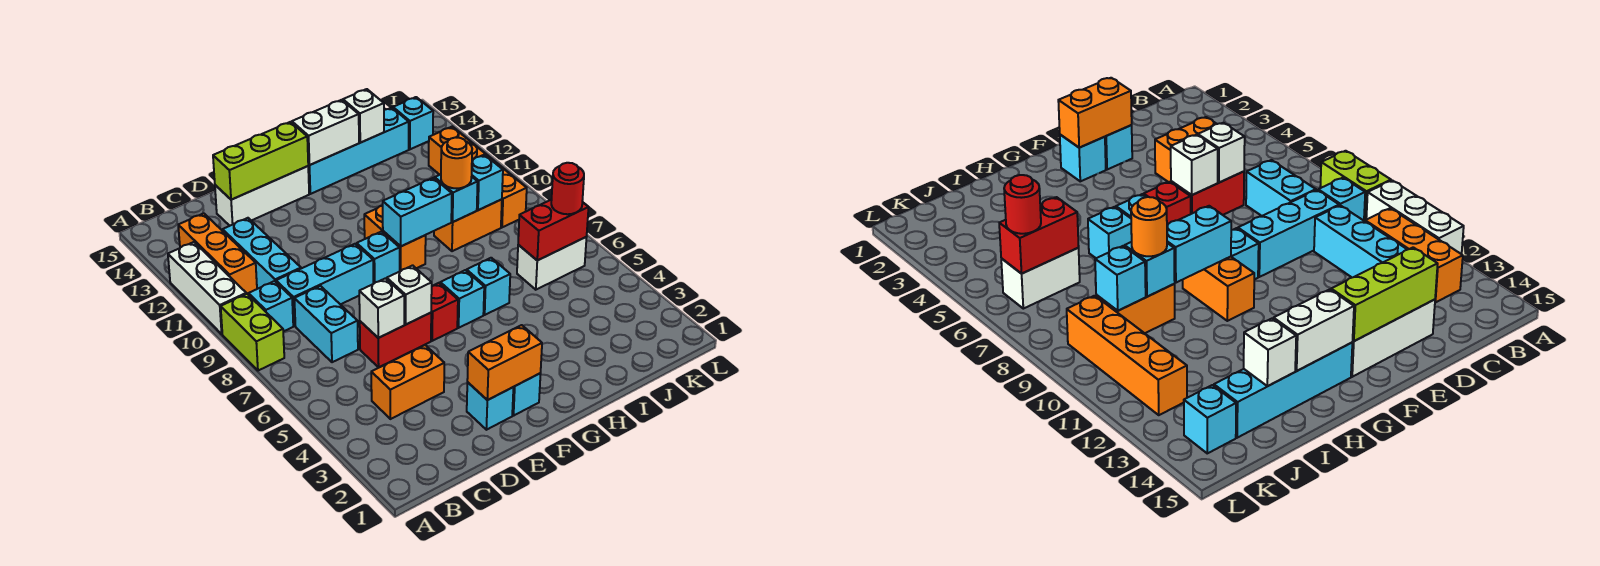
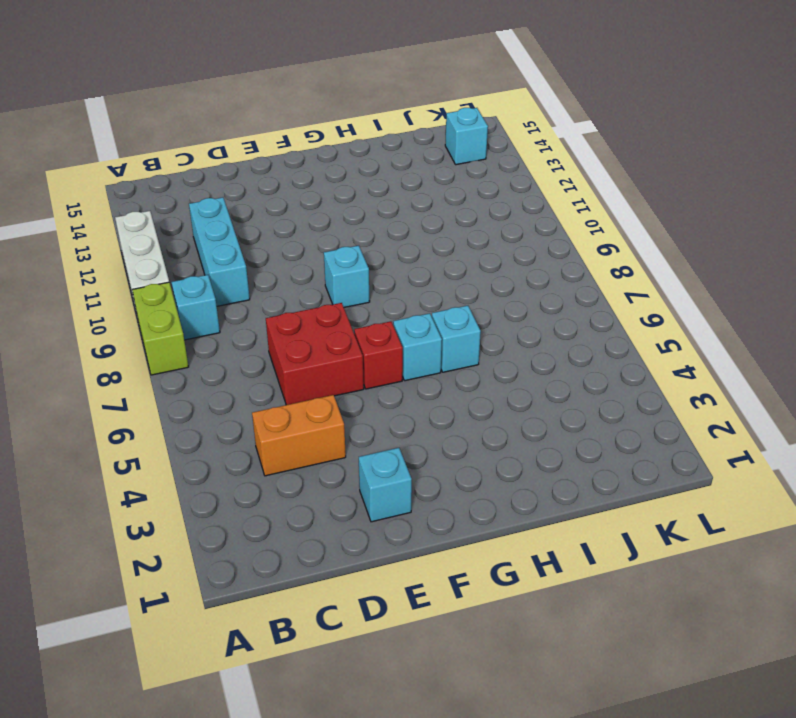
red 2x2 brick [266,303,364,405] -> red 1x2 brick [360,313,431,367]
none -> orange 1x3 brick [178,213,257,295]
none -> cyan 1x2 brick [294,286,358,362]
none -> cyan 1x3 brick [276,244,373,326]
none -> white 1x3 brick [215,166,309,226]

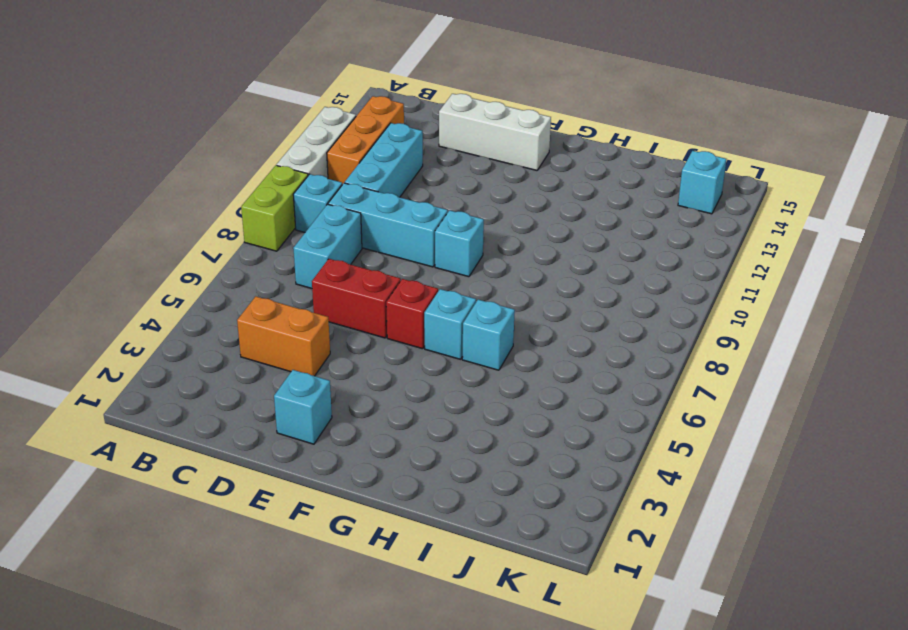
none -> cyan 1x1 brick [512,373,541,415]
none -> orange 1x2 brick [364,206,426,271]
none -> cyan 1x4 brick [308,108,409,194]
none -> orange 1x2 brick [434,199,502,251]

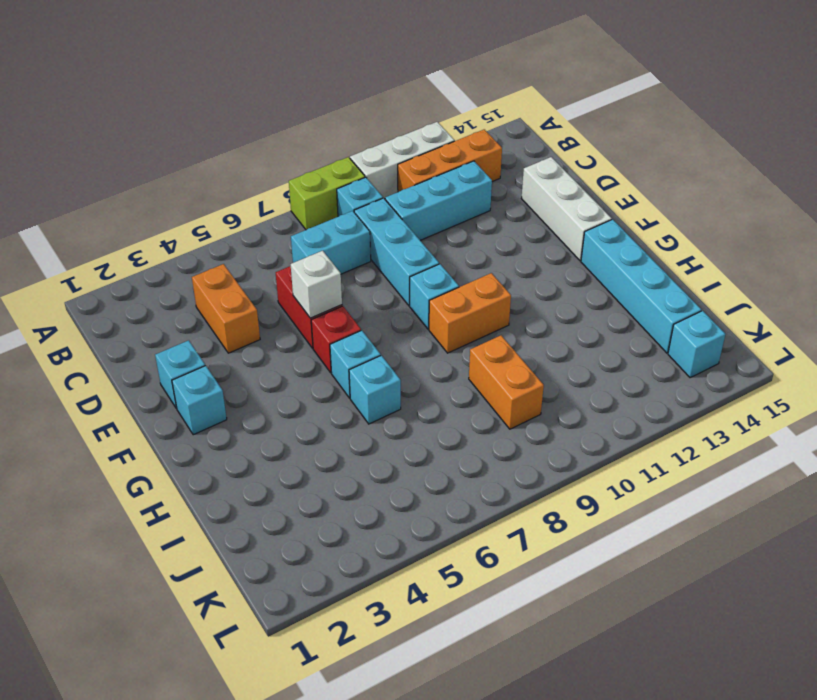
none -> white 1x2 brick [517,237,587,290]
none -> orange 1x4 brick [429,127,527,227]
none -> white 1x1 brick [359,278,404,338]
none -> lime 1x3 brick [213,122,308,200]

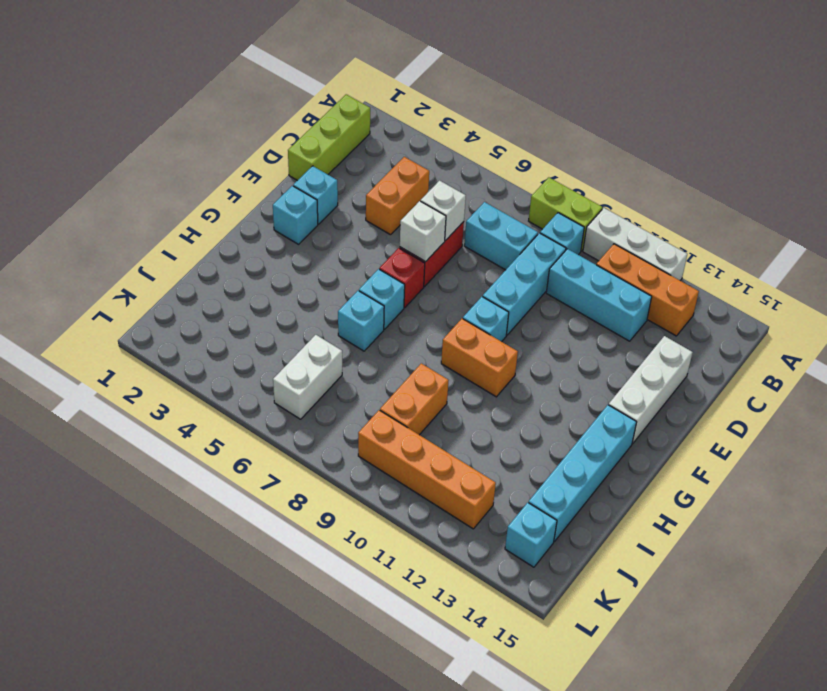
lime 1x3 brick [288,94,370,181] -> lime 1x3 brick moved to [213,122,308,200]
none -> orange 1x2 brick [467,325,542,400]
none -> cyan 1x2 brick [383,178,452,246]
none -> white 1x2 brick [292,100,359,165]
none -> cyan 1x1 brick [435,175,478,222]

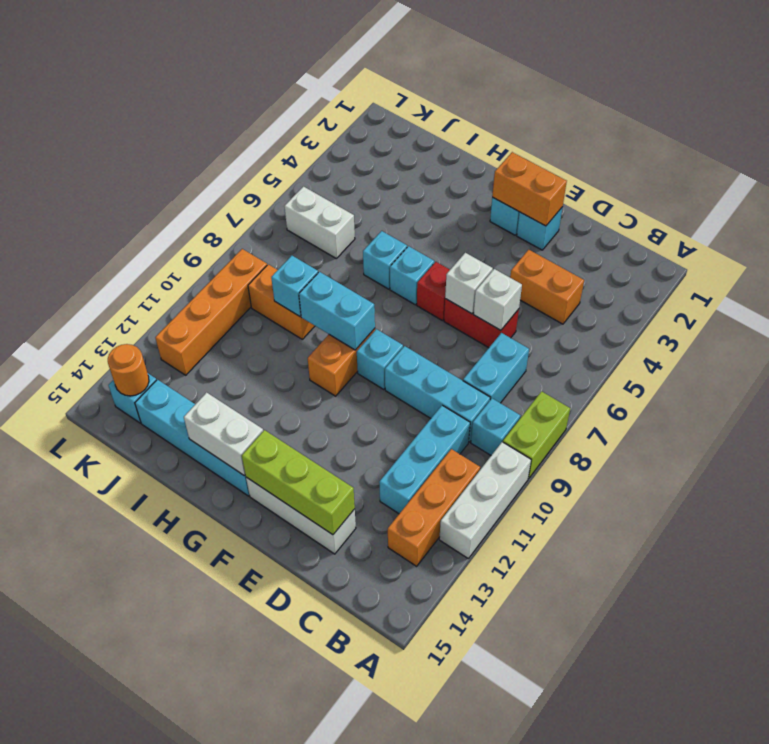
orange 1x1 round brick [108,344,149,396] -> orange 1x1 round brick moved to [441,137,472,189]
none -> white 1x1 brick [343,89,384,143]
none -> red 1x2 brick [518,199,589,260]
none -> cyan 1x1 brick [472,155,503,210]
none -> red 1x1 round brick [551,163,584,214]

